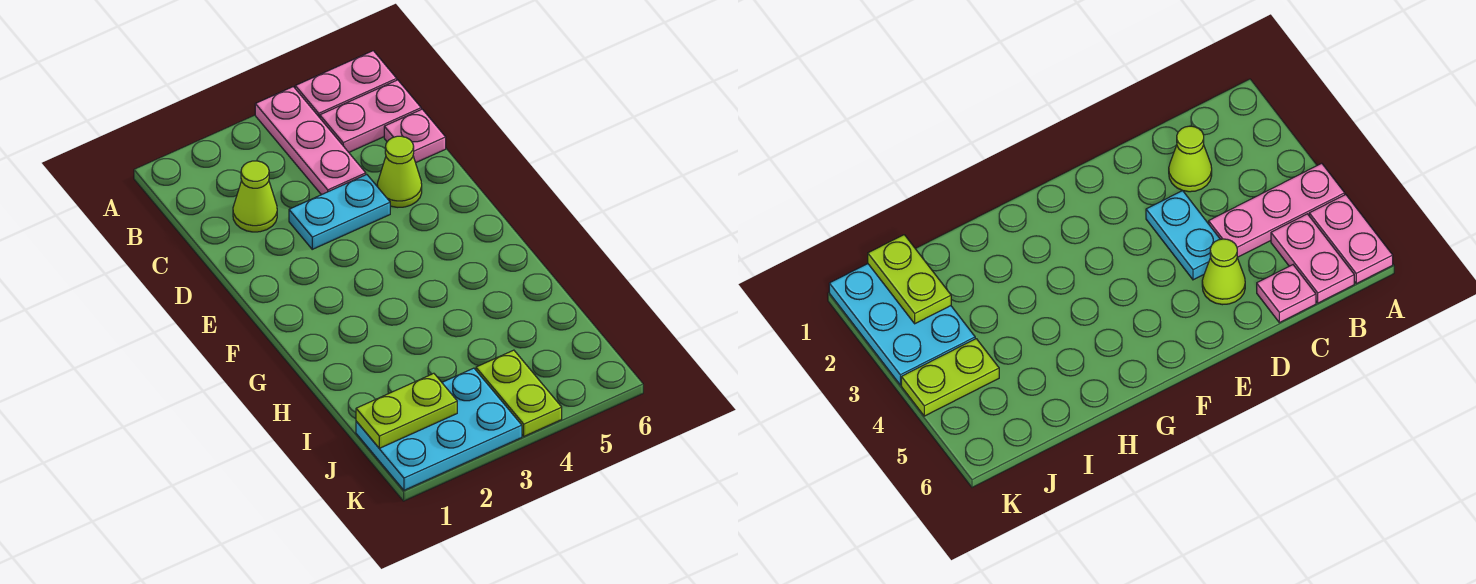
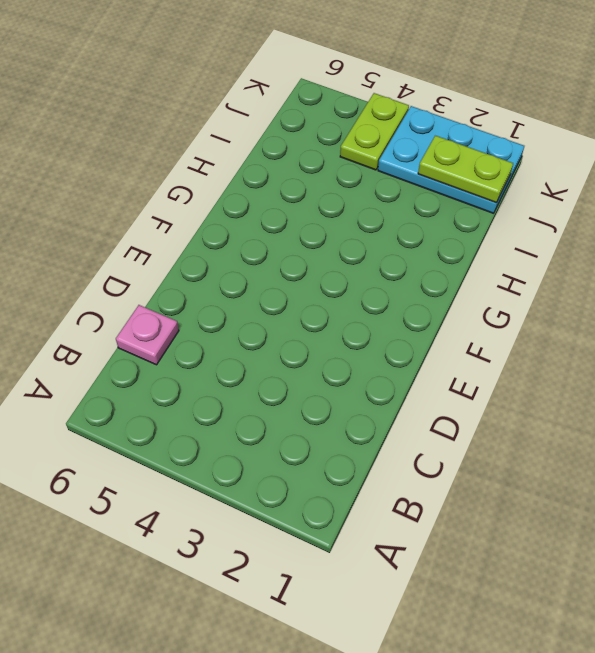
none -> pink 1x3 plate [255,87,366,195]
none -> pink 1x2 plate [295,51,397,118]

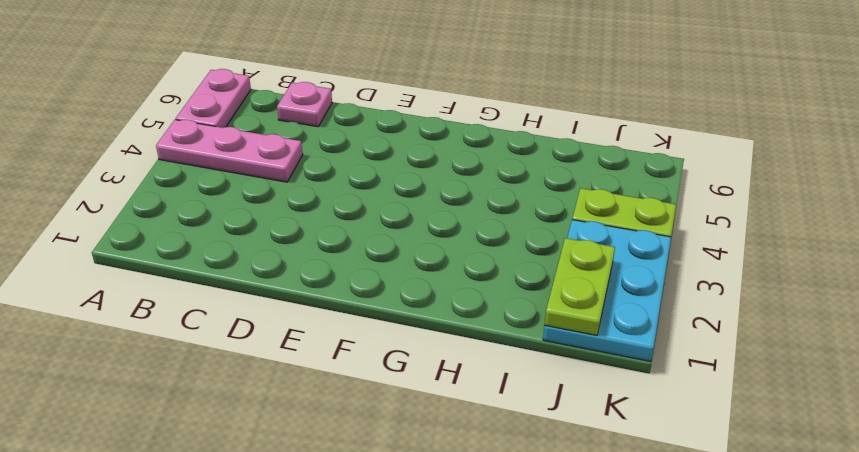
none -> pink 1x2 plate [320,80,421,152]
none -> lime 1x1 cone [233,161,277,232]

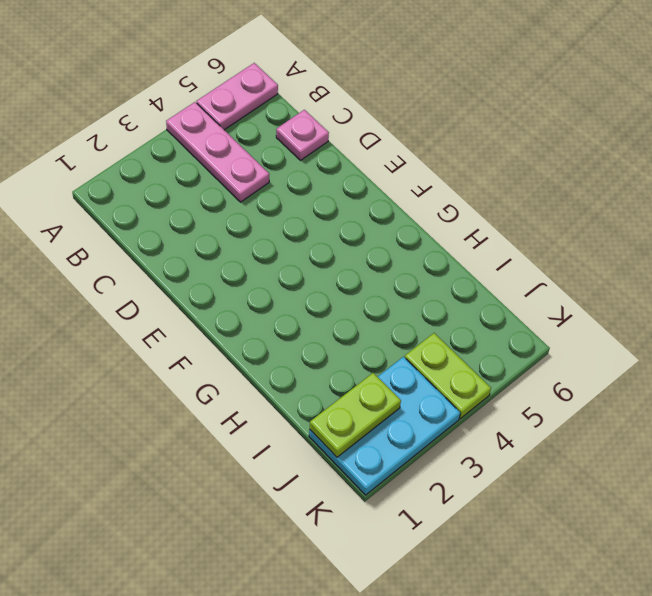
none -> pink 1x2 plate [320,80,421,152]
none -> lime 1x1 cone [233,161,277,232]

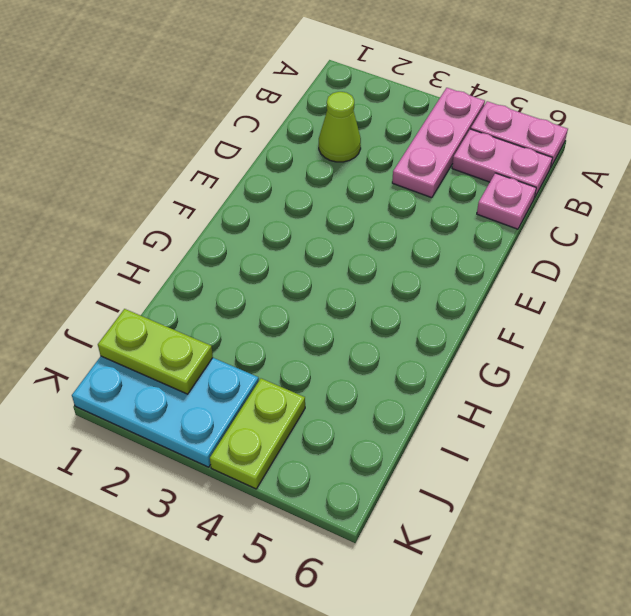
none -> cyan 1x2 plate [289,175,390,249]
none -> lime 1x1 cone [377,136,422,207]

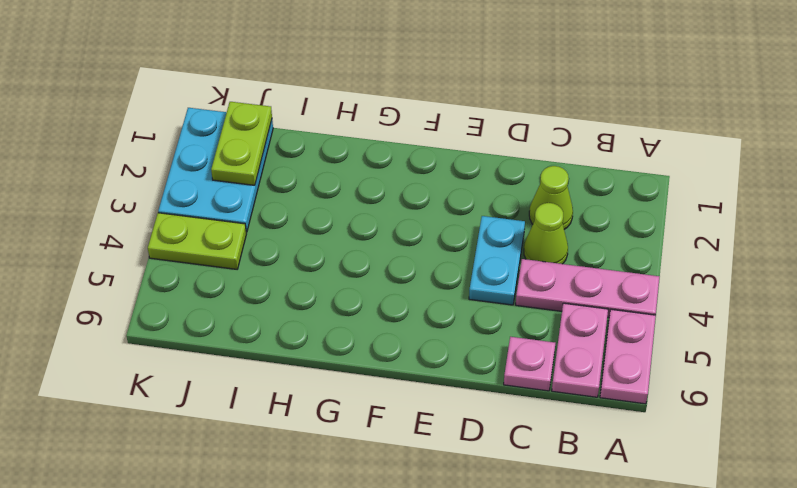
lime 1x1 cone [524,203,568,264] -> lime 1x1 cone moved to [377,136,422,207]

